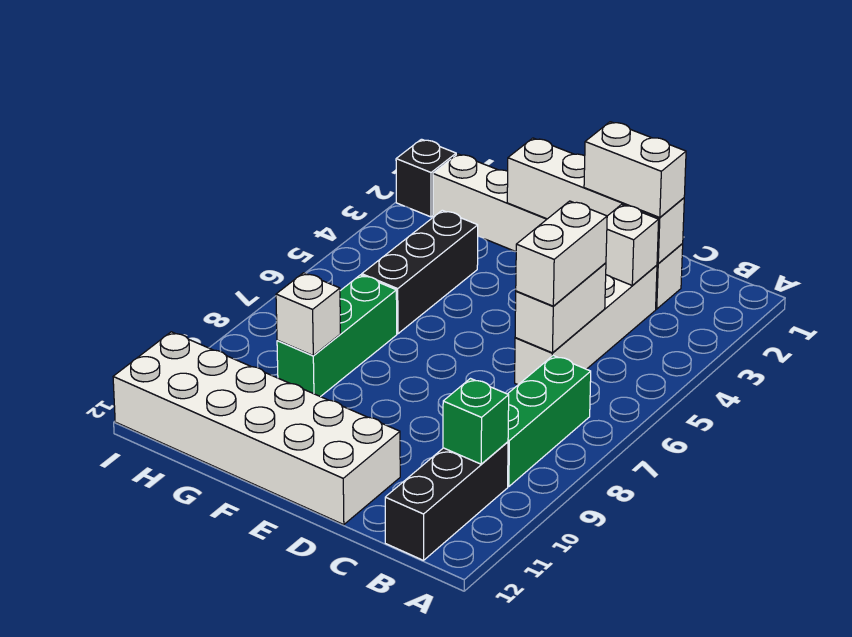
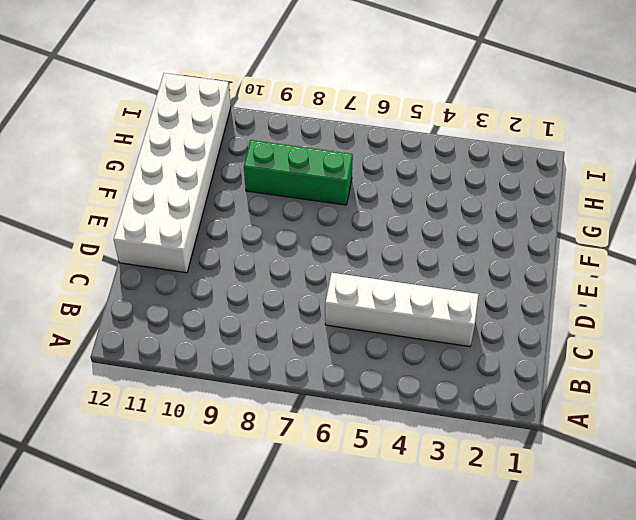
none -> green 1x3 brick [508,356,591,487]
none -> black 1x3 brick [385,442,508,560]
none -> white 1x6 brick [433,154,683,309]

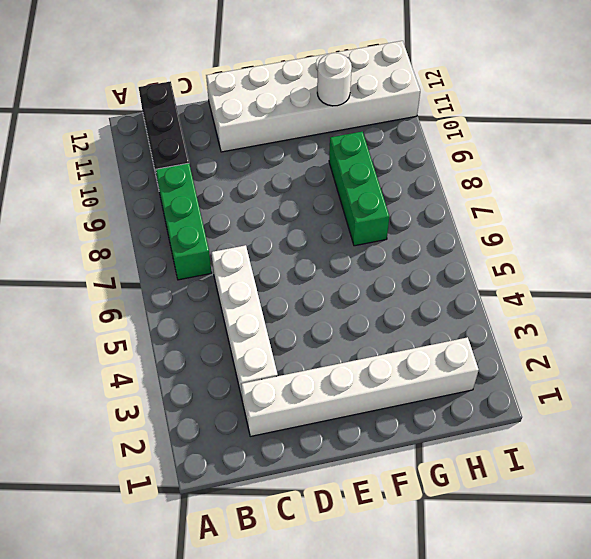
white 1x1 round brick [317,53,352,106] -> none
none -> black 1x3 brick [362,210,478,334]
none -> black 1x1 brick [396,139,456,217]
none -> green 1x1 brick [443,379,509,464]

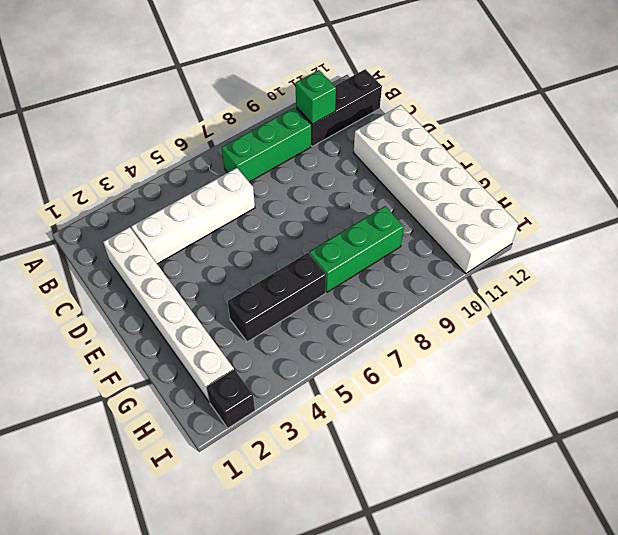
none -> white 1x4 brick [507,138,684,264]
none -> white 1x1 brick [606,205,659,286]
none -> white 1x2 brick [515,263,606,353]

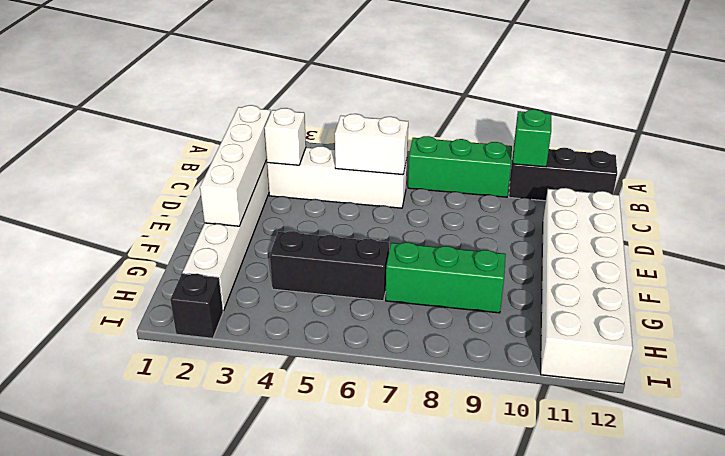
none -> white 1x1 brick [276,273,340,355]
none -> white 1x2 brick [584,122,686,218]
none -> white 1x2 brick [516,201,607,306]

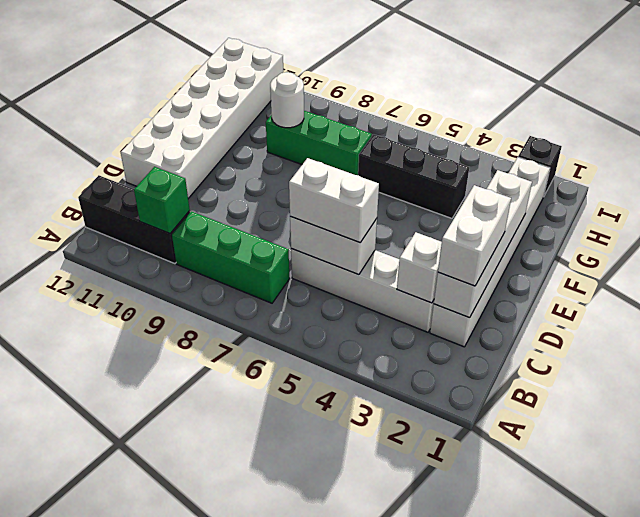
white 1x1 round brick [270,72,304,128] -> white 1x1 brick [276,273,340,355]

